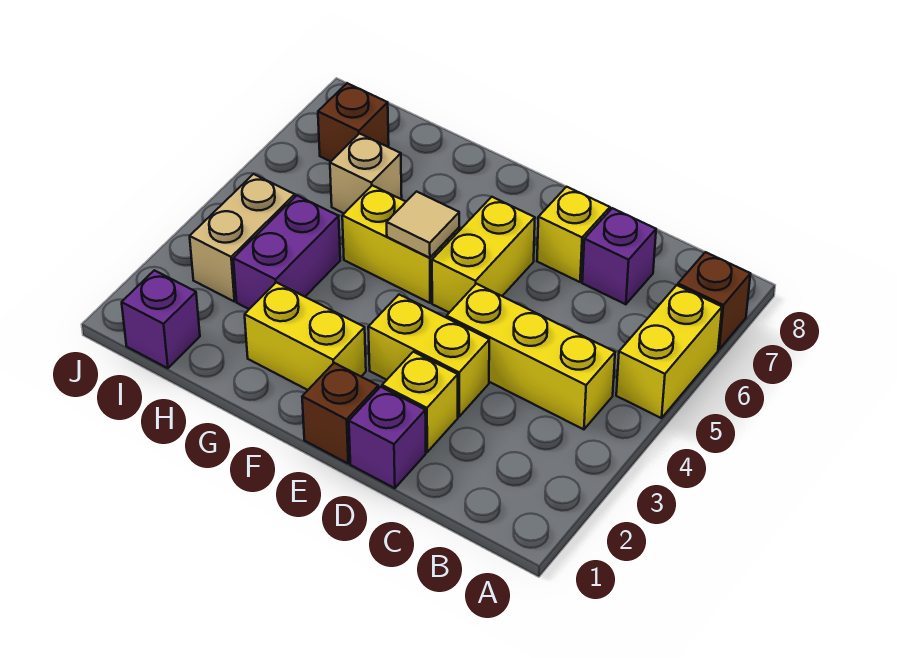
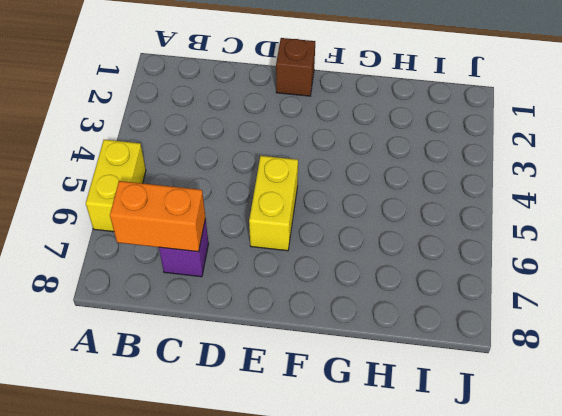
orange 1x2 brick [110,181,205,252] -> none
none -> brown 1x1 brick [678,252,751,349]
none -> yellow 1x3 brick [447,284,615,429]
none -> purple 1x1 brick [349,387,426,488]

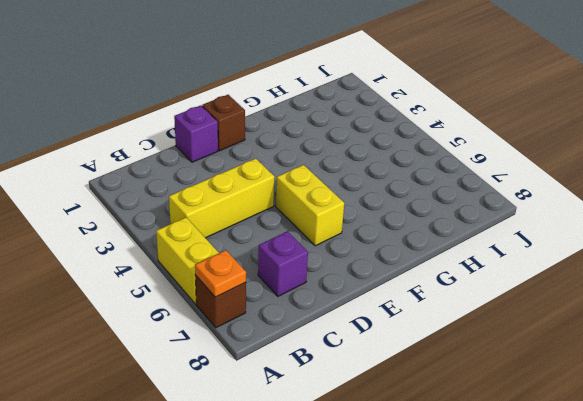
orange 1x1 plate [195,250,246,297] -> none
none -> yellow 1x1 brick [382,352,458,452]
none -> yellow 1x2 brick [368,295,489,417]
none -> yellow 1x1 brick [537,187,610,282]

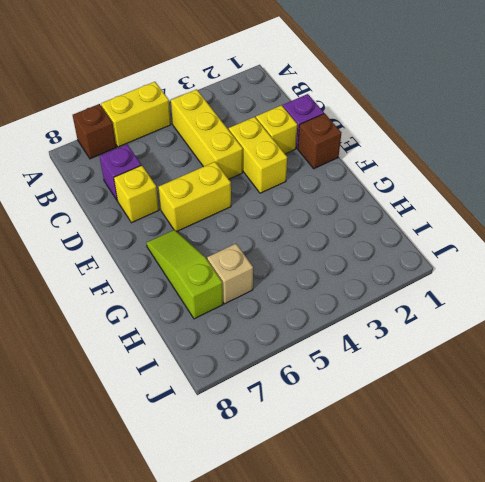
lime 1x3 slope [147,230,223,319] -> none
none -> yellow 1x2 brick [245,282,366,390]
none -> yellow 1x2 brick [342,185,459,303]
none -> purple 1x2 brick [233,196,340,309]

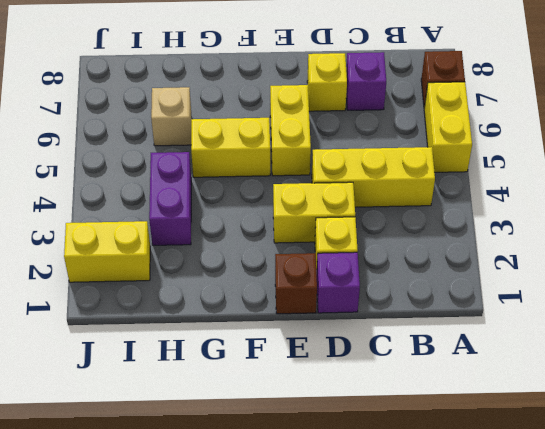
yellow 1x2 brick [64,221,150,282] -> yellow 1x2 brick moved to [245,282,366,390]
none -> purple 1x1 brick [122,270,200,368]
none -> tan 1x2 brick [190,174,295,302]
none -> brown 1x1 brick [318,83,389,161]

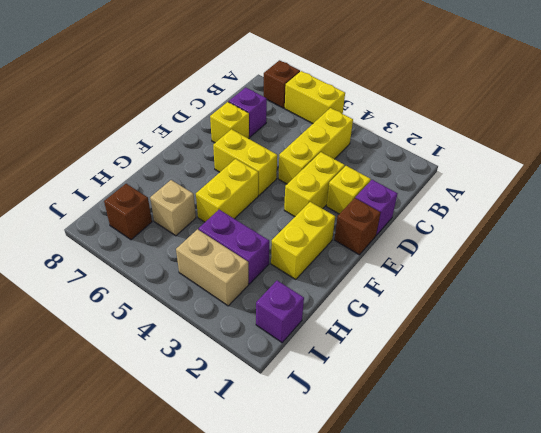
none -> tan 1x1 tile [387,192,459,258]

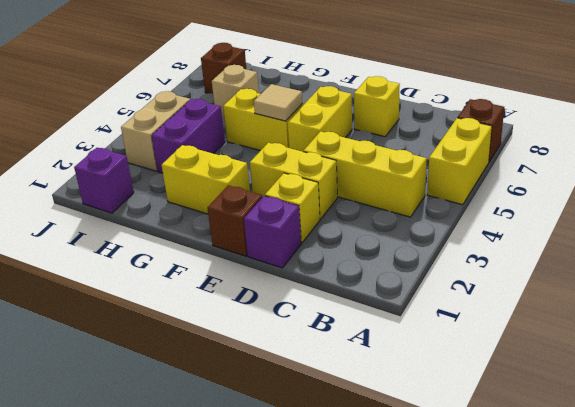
none -> purple 1x1 brick [582,208,656,304]

